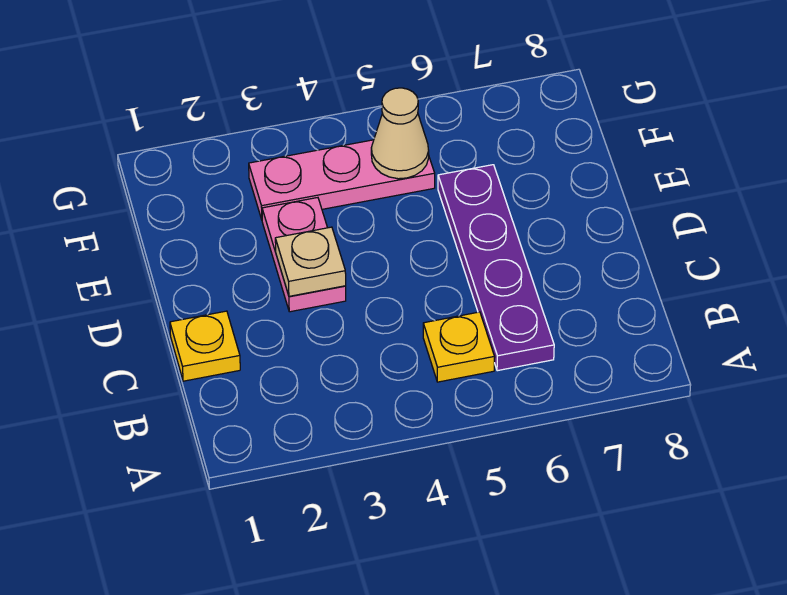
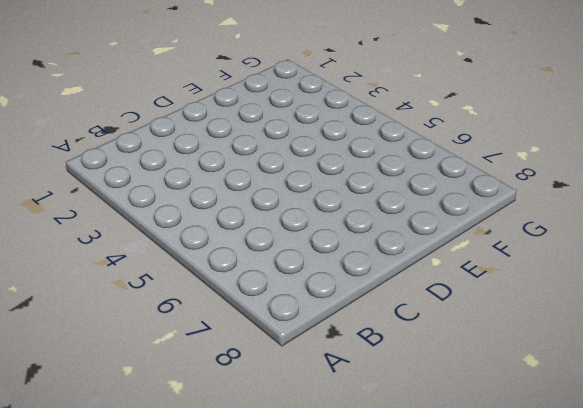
none -> yellow 1x1 plate [423,312,495,382]
none -> purple 1x4 plate [438,165,554,371]

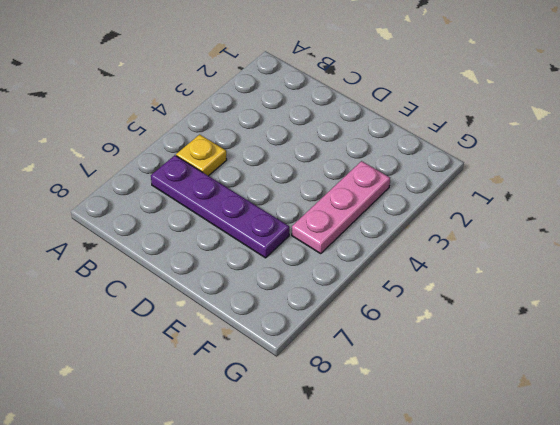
none -> yellow 1x1 plate [170,311,240,381]
none -> pink 1x2 plate [262,198,346,312]

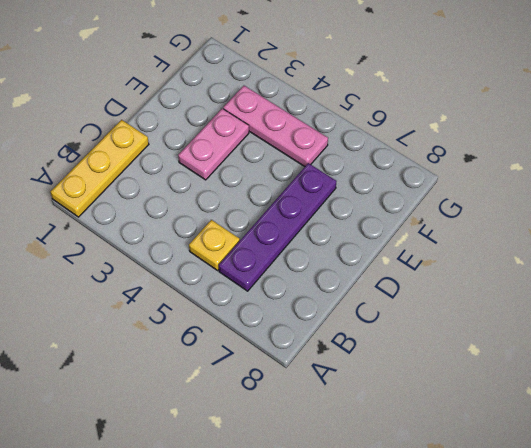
yellow 1x3 plate [50,120,149,217] -> yellow 1x1 plate [170,311,240,381]
none -> tan 1x1 plate [275,227,346,296]
none -> tan 1x1 cone [371,88,429,179]

